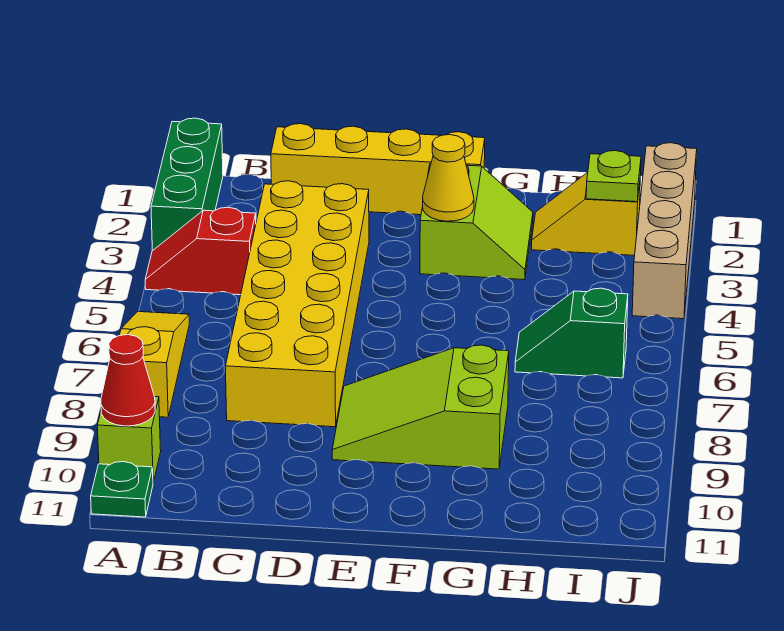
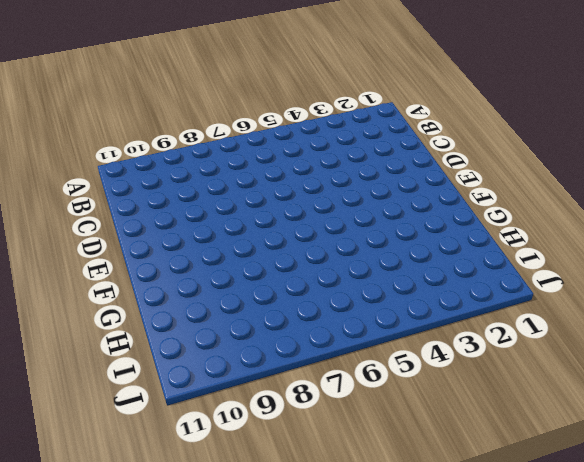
none -> green 1x3 brick [151,118,223,251]
none -> red 1x2 slope [145,207,256,295]
none -> yellow 1x3 slope [120,312,189,417]

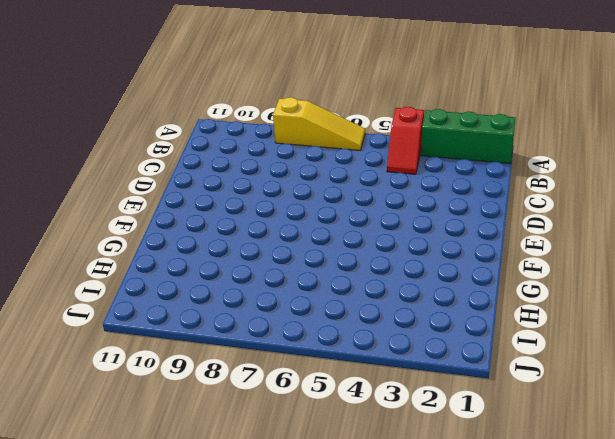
red 1x2 slope [387,107,424,174] -> red 1x2 slope turned to [145,207,256,295]
none -> lime 1x1 brick [97,397,161,482]
none -> green 1x1 plate [91,462,153,517]
none -> yellow 1x4 brick [271,124,485,215]

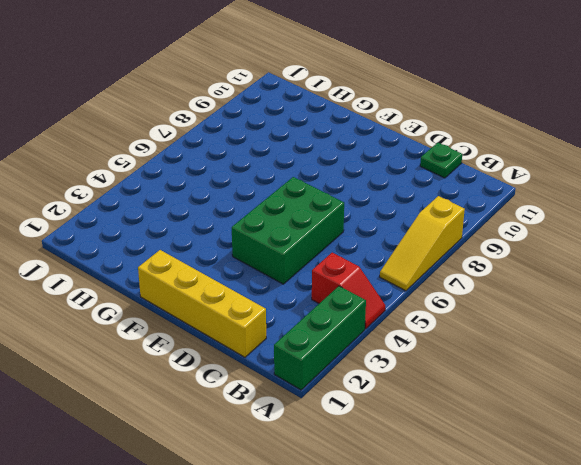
green 1x1 plate [420,143,462,178] -> green 1x1 plate moved to [91,462,153,517]
green 2x3 brick [232,177,344,284] -> yellow 2x6 brick [225,181,369,427]
none -> lime 1x1 brick [97,397,161,482]
none -> lime 2x3 slope [332,345,509,469]
none -> lime 2x2 slope [420,164,533,280]

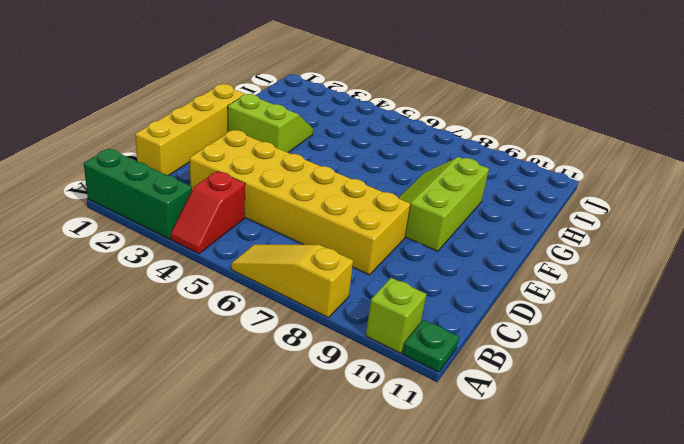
lime 2x3 slope [398,157,489,251] -> lime 2x3 slope turned to [332,345,509,469]
none -> yellow 1x2 slope [532,172,640,255]
none -> green 1x2 slope [515,288,628,378]
none -> tan 1x4 brick [632,143,697,319]

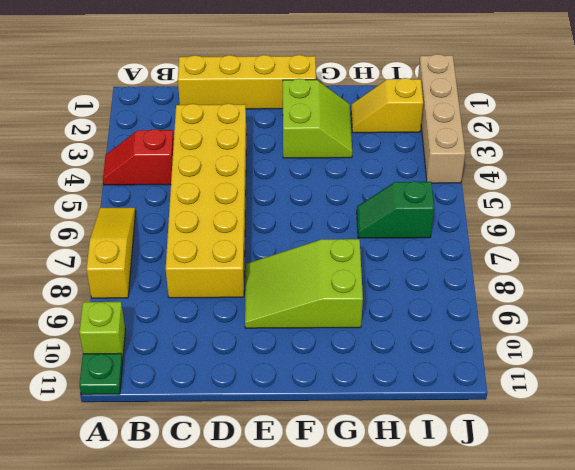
none -> green 1x3 brick [151,118,223,251]
none -> red 1x1 cone [101,335,155,426]
none -> yellow 1x1 cone [423,135,474,221]

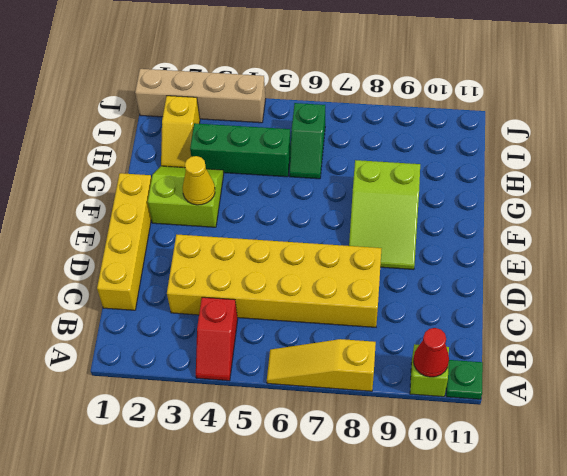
green 1x3 brick [190,123,291,177] -> green 1x3 brick moved to [151,118,223,251]
none -> lime 1x1 plate [586,151,641,202]

